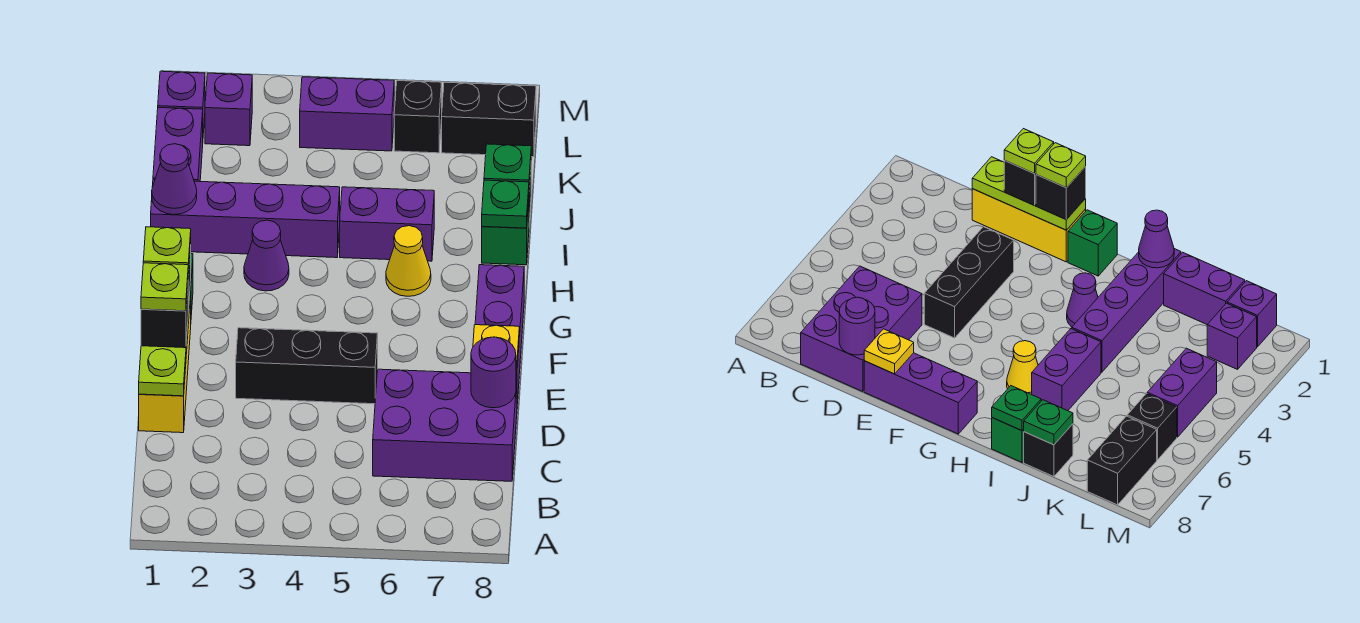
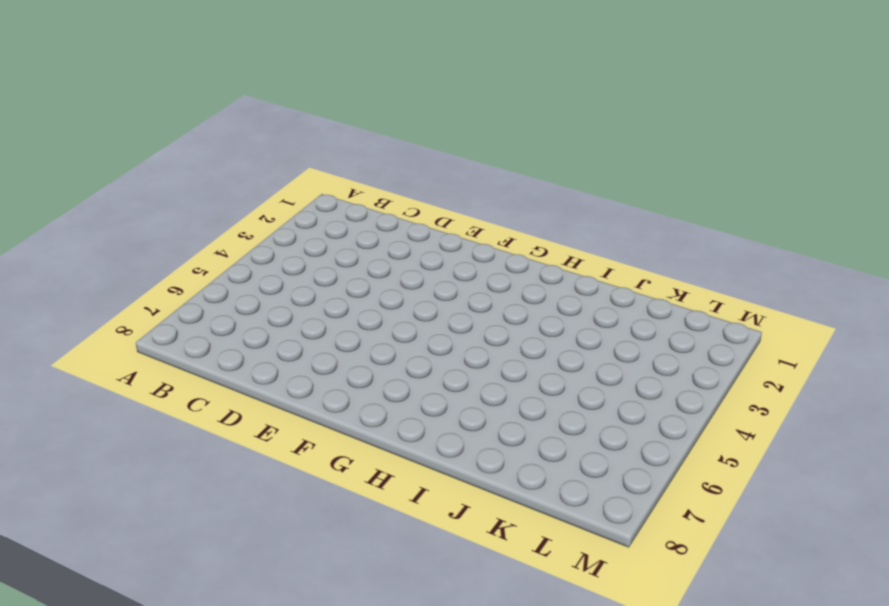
none -> purple 2x3 brick [373,369,517,481]
none -> yellow 1x3 brick [139,294,191,433]
none -> black 1x3 brick [236,328,378,404]

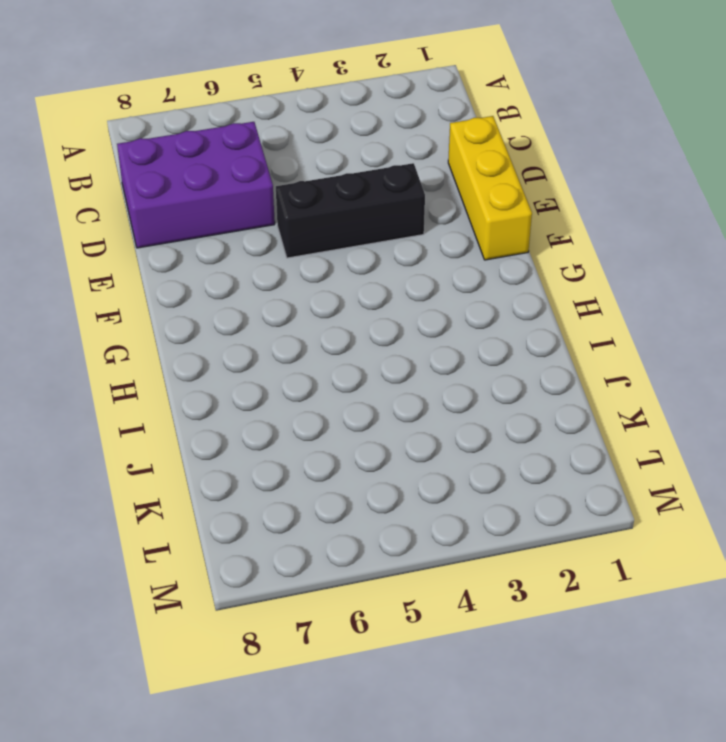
none -> purple 1x3 brick [475,265,524,404]
none -> green 1x1 brick [1068,210,1117,276]
none -> purple 1x1 cone [244,220,289,291]

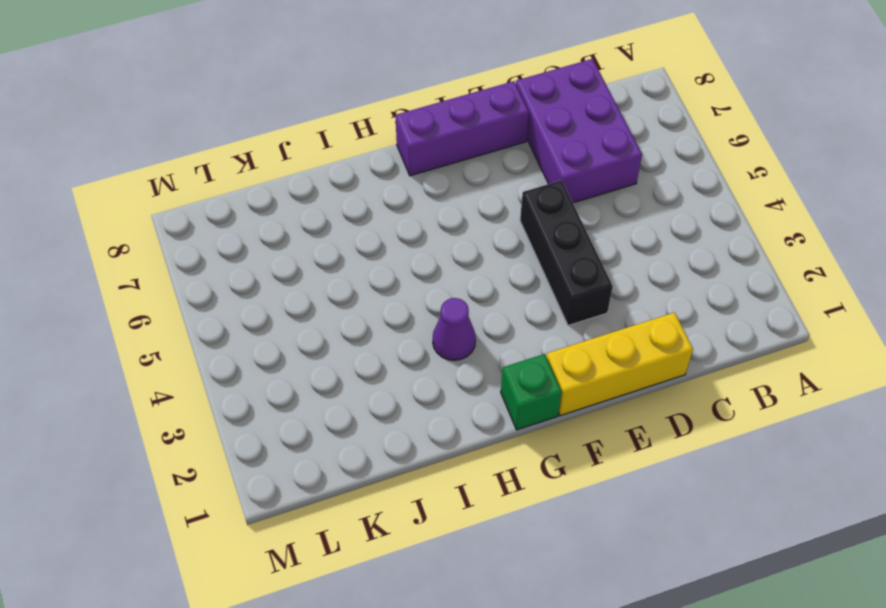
none -> yellow 1x1 cone [386,226,431,296]
none -> purple 1x4 brick [151,180,340,258]
none -> purple 1x2 brick [340,187,434,261]

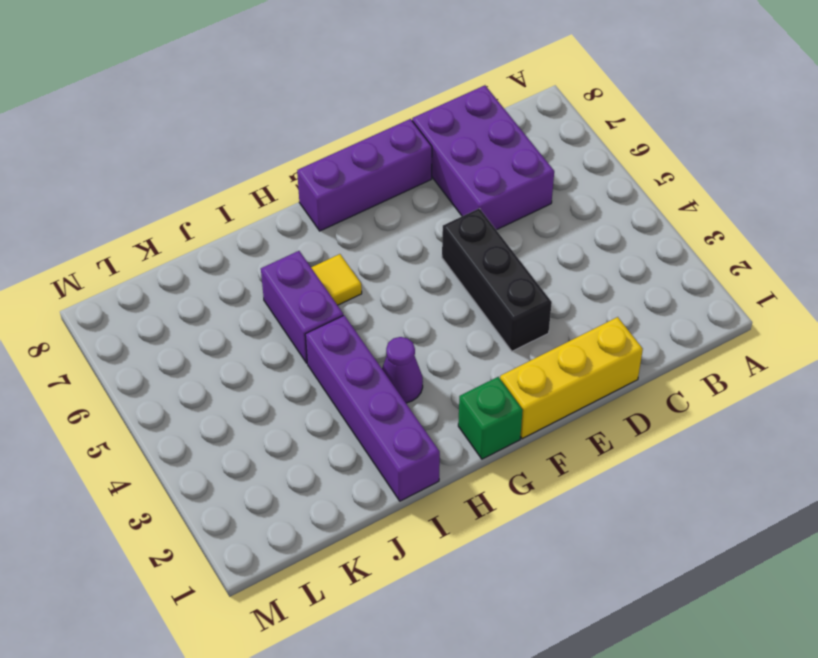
yellow 1x1 tile [311,254,362,305] -> yellow 1x1 cone [386,226,431,296]
none -> green 1x1 brick [482,201,529,265]
none -> purple 1x2 brick [153,108,203,181]
none -> black 1x1 brick [1024,424,1073,477]

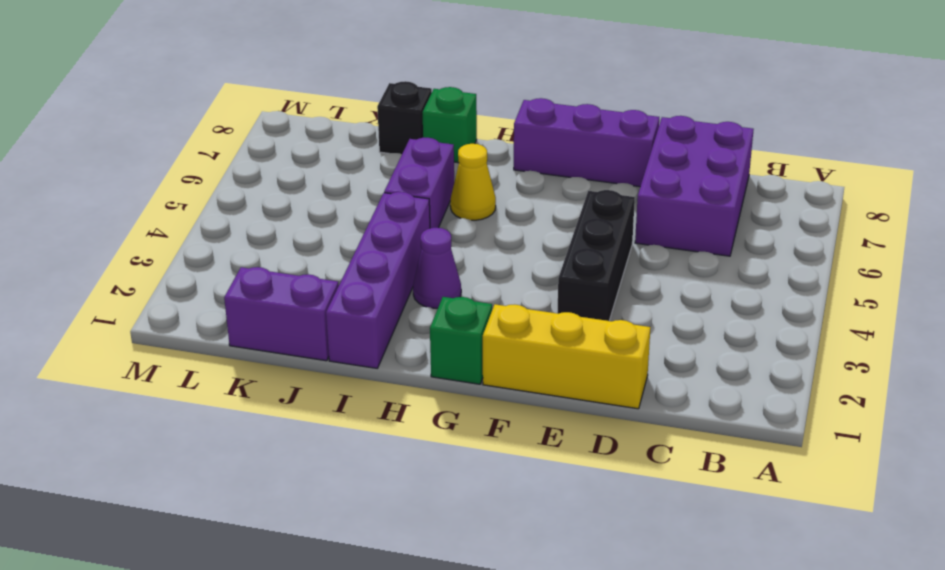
none -> purple 1x1 brick [158,71,205,133]
none -> purple 1x1 brick [205,73,252,146]
none -> purple 1x2 brick [300,77,394,151]

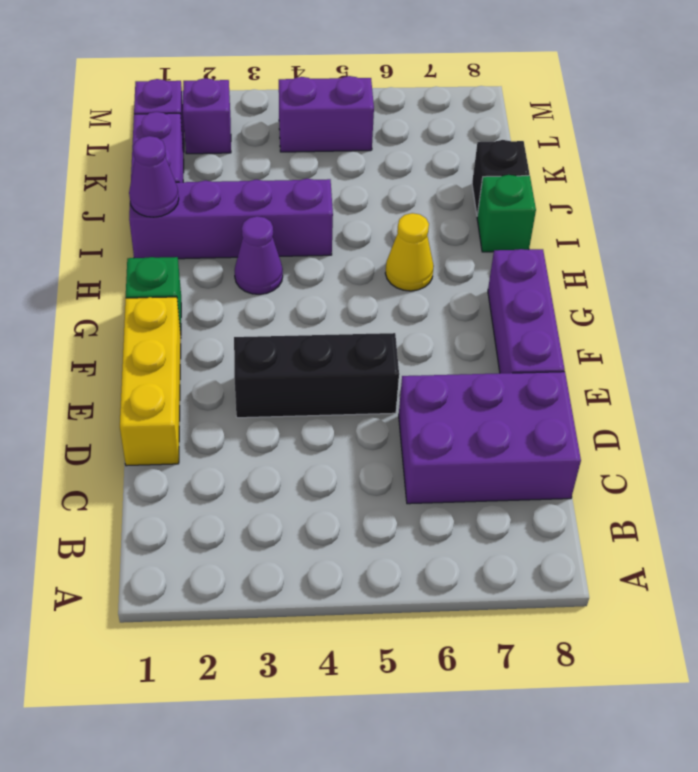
none -> purple 1x2 brick [340,187,434,261]
none -> black 1x1 brick [394,81,442,153]
none -> black 1x2 brick [442,82,536,157]

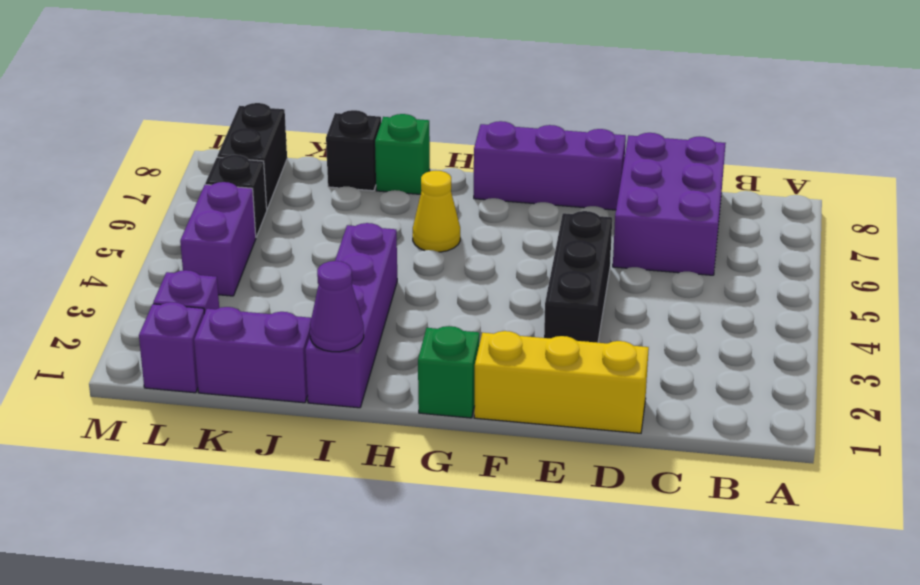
none -> purple 1x1 cone [244,220,289,291]
none -> purple 1x2 brick [340,187,434,261]
none -> lime 1x3 plate [139,282,191,396]

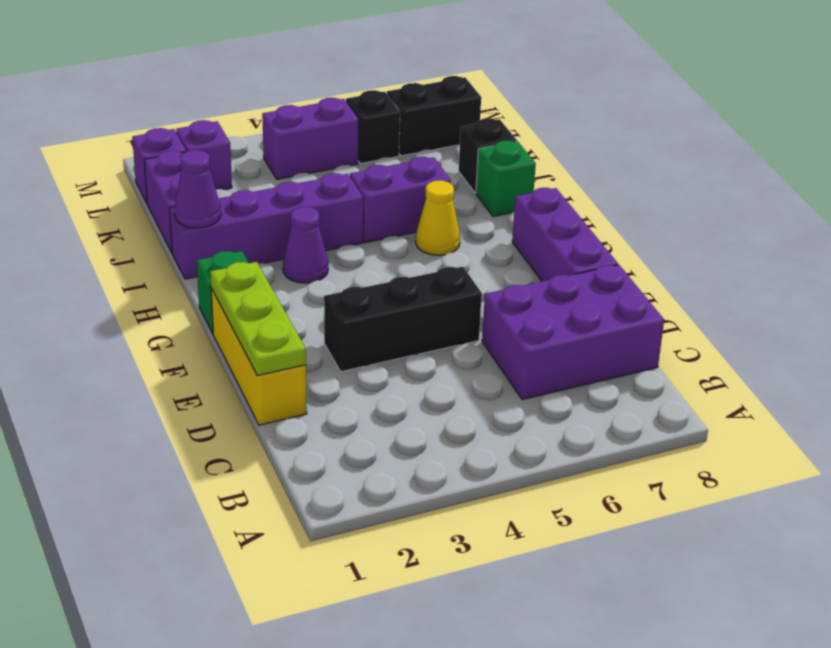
none -> purple 1x1 round brick [471,337,516,408]
none -> yellow 1x1 plate [473,325,519,373]
none -> green 1x1 plate [482,180,529,228]

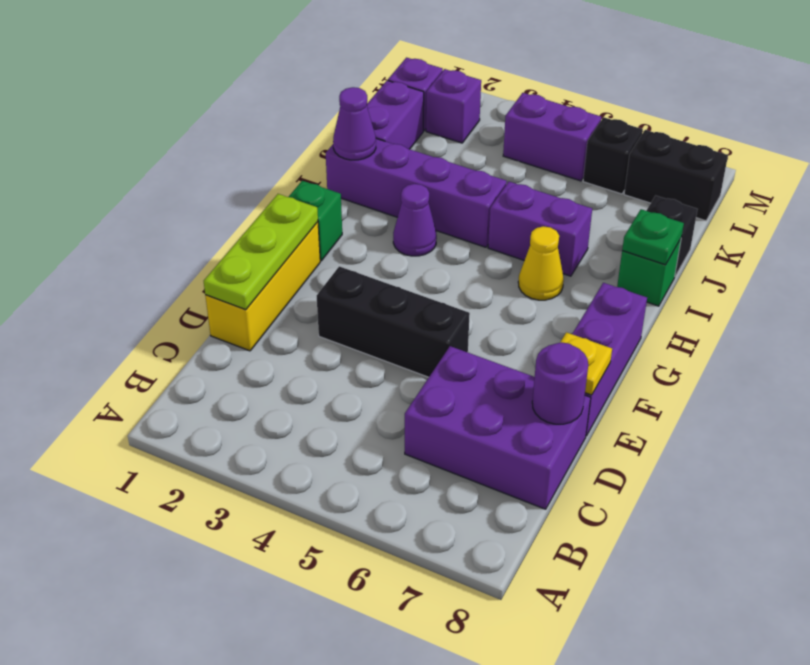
none -> green 1x1 plate [484,144,531,186]
none -> black 1x1 brick [141,290,188,348]
none -> black 1x1 brick [1036,167,1086,220]

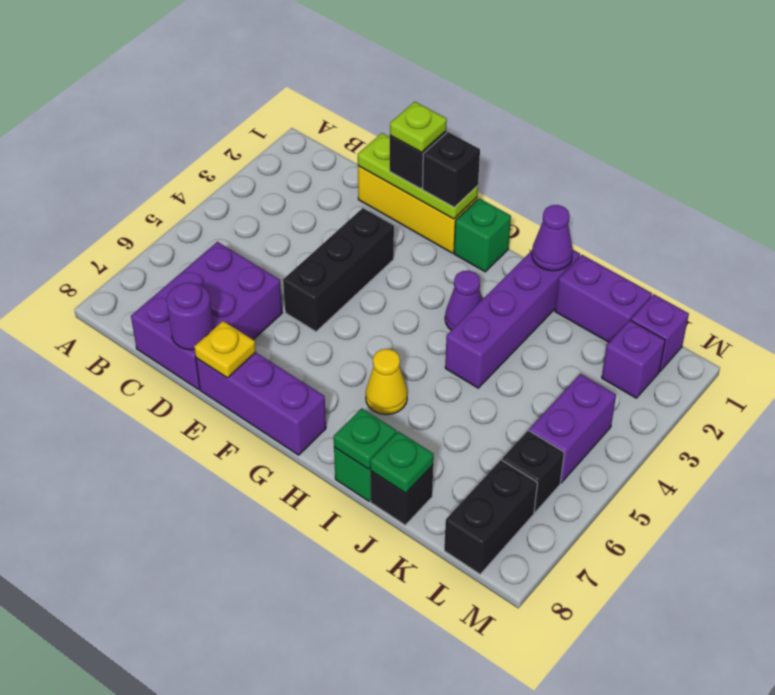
none -> purple 1x2 brick [340,187,434,261]
none -> lime 1x1 plate [143,227,191,274]

